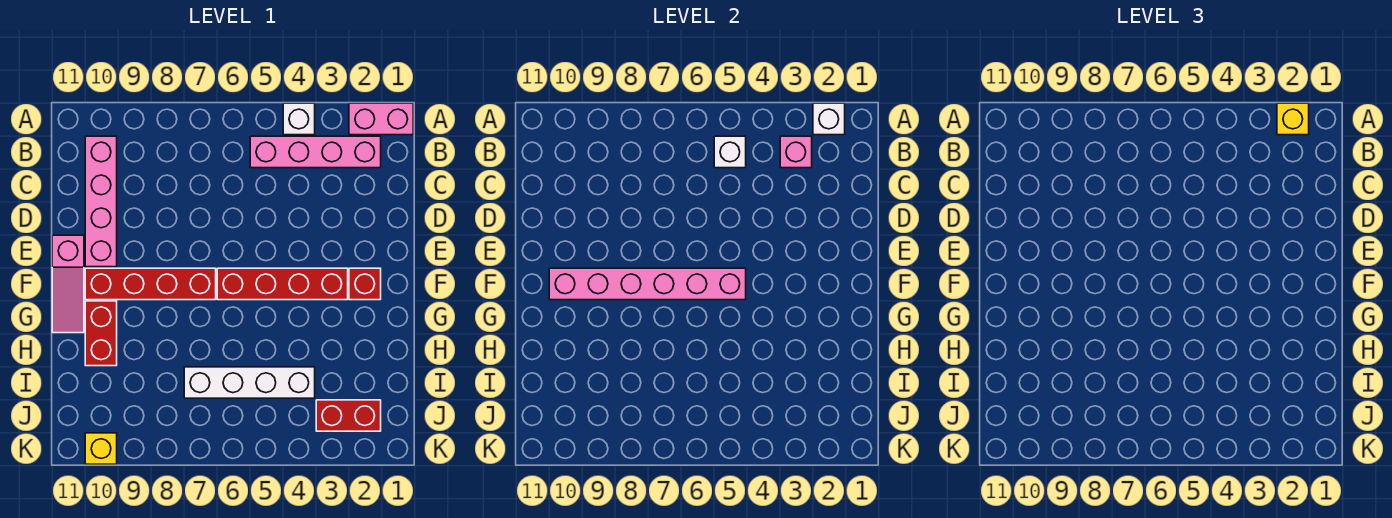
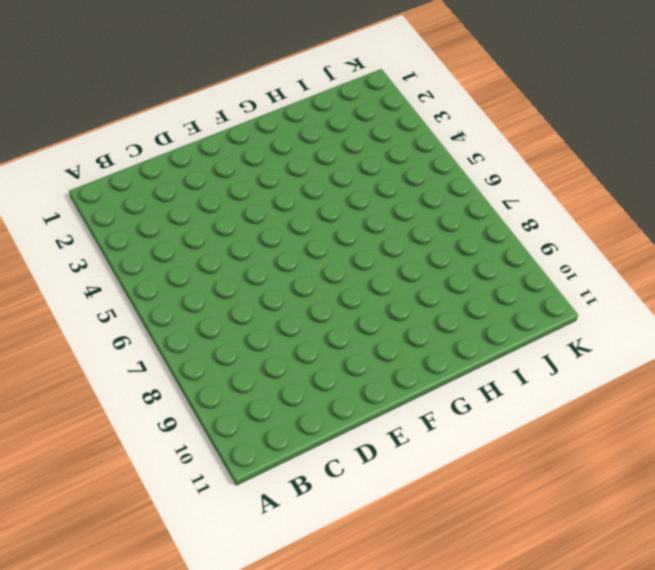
none -> pink 1x2 brick [349,103,413,135]
none -> white 1x1 brick [283,103,315,135]
none -> pink 1x4 brick [250,136,381,168]

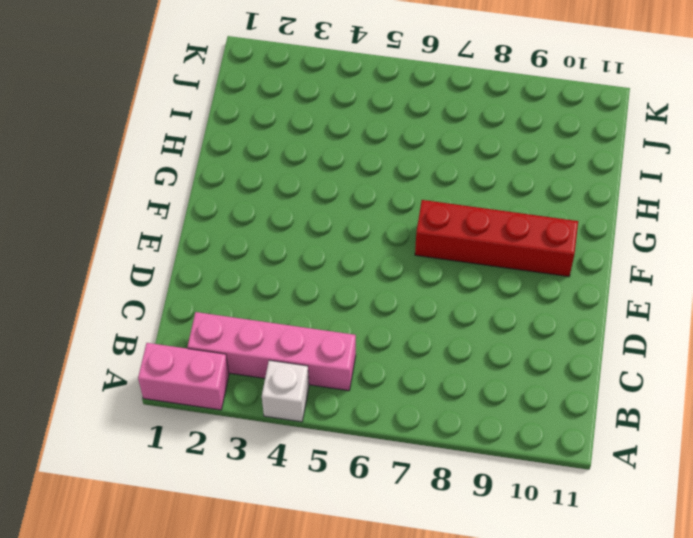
none -> pink 1x4 brick [85,136,117,267]
none -> pink 1x3 slope [52,235,84,333]
none -> red 1x1 brick [349,268,381,300]

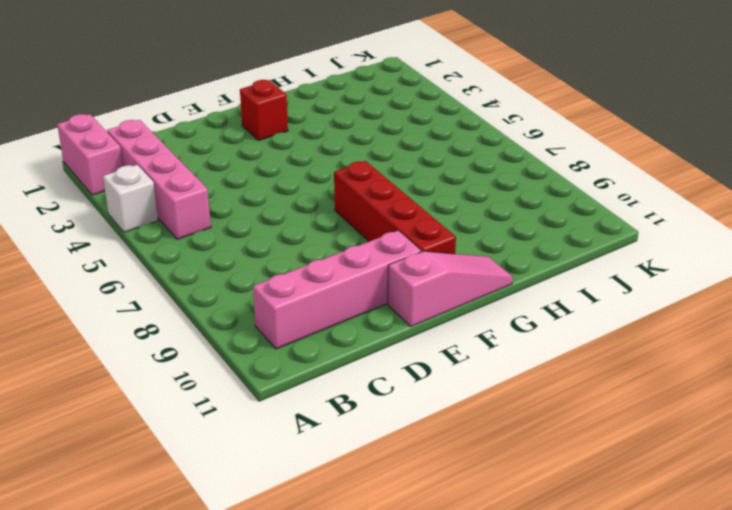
none -> red 1x4 brick [217,268,348,300]
none -> red 1x2 brick [85,301,117,366]
none -> white 1x4 brick [184,367,315,398]

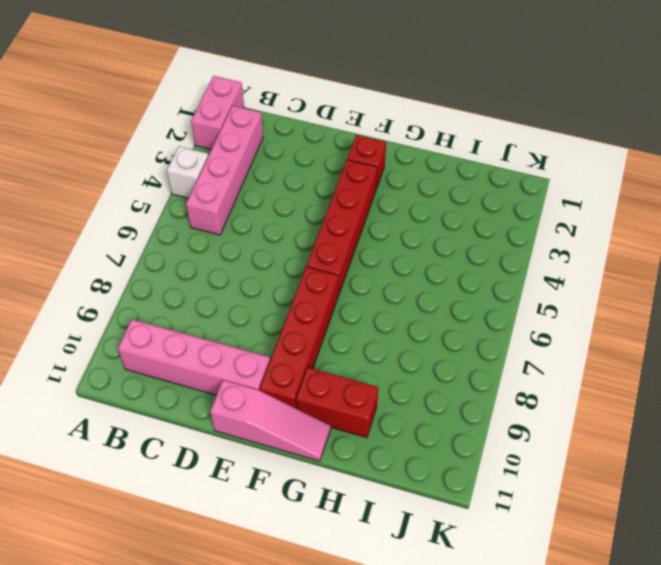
none -> white 1x4 brick [184,367,315,398]
none -> red 1x2 brick [316,400,381,431]
none -> yellow 1x1 brick [85,433,117,464]

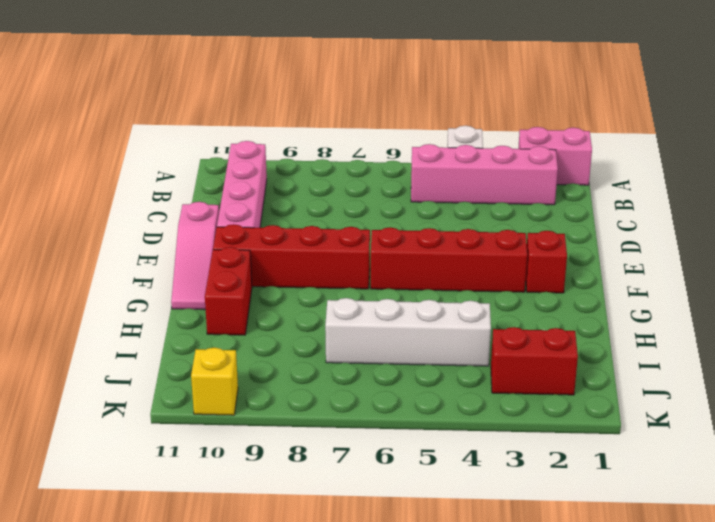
none -> white 1x1 brick [813,103,845,135]
none -> pink 1x1 brick [780,136,812,168]
none -> white 1x1 brick [714,136,746,168]

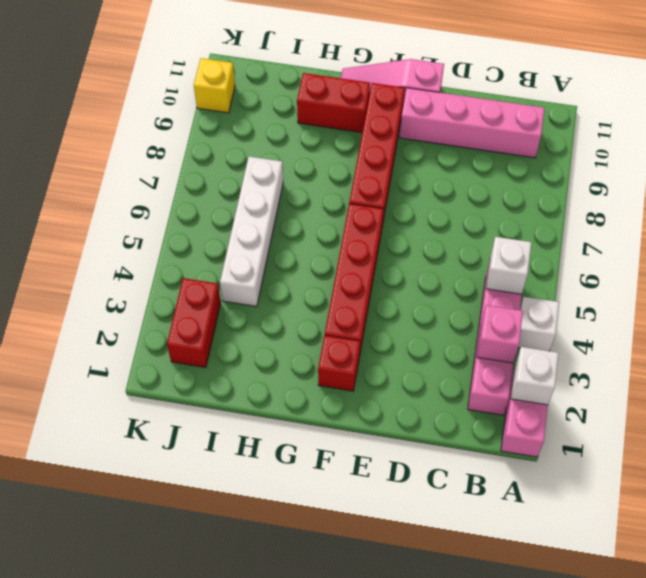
none -> pink 1x6 brick [549,268,746,300]
none -> yellow 1x1 brick [1277,103,1309,135]

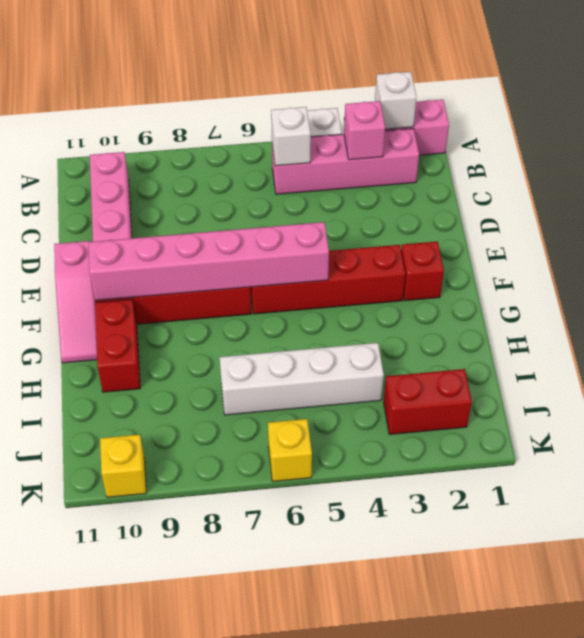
yellow 1x1 brick [268,419,312,481] -> yellow 1x1 brick moved to [1277,103,1309,135]

